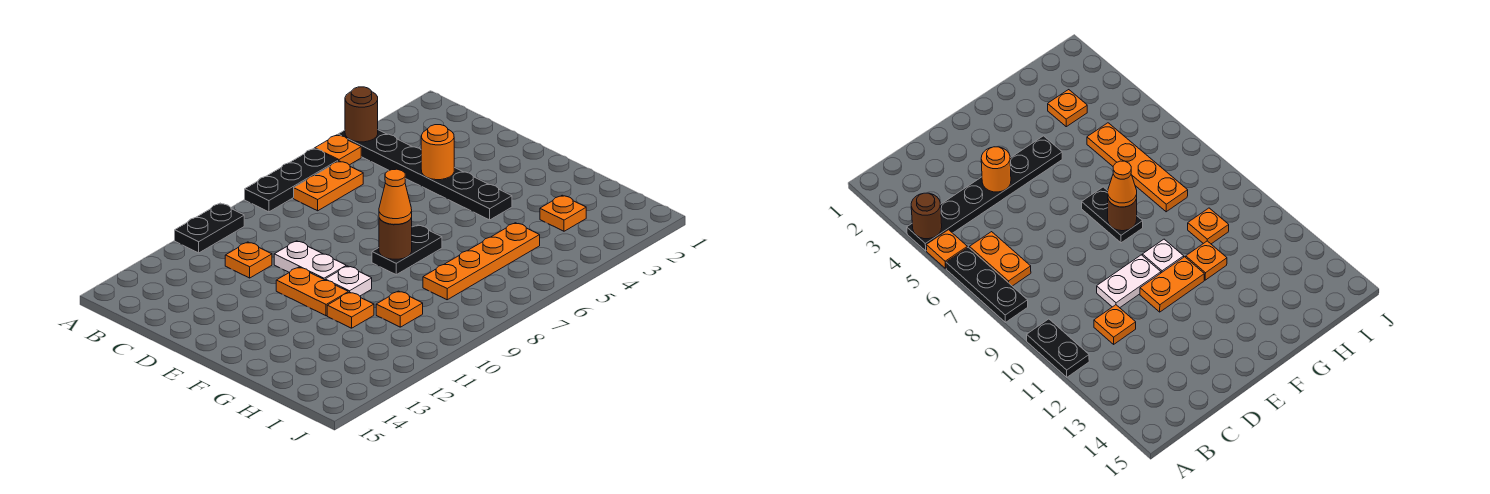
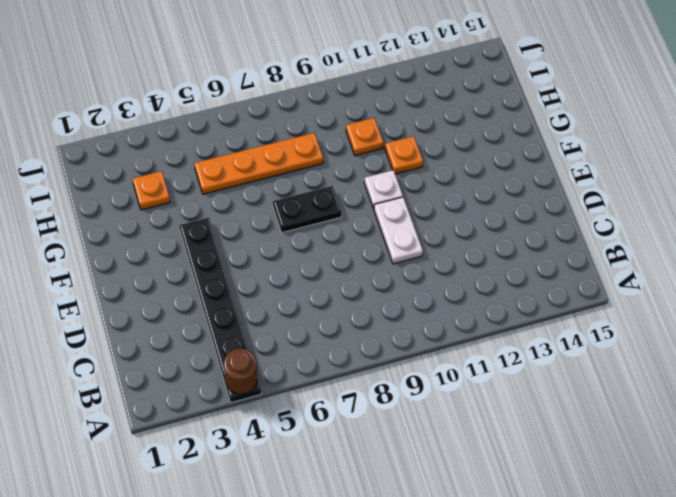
none -> orange 1x1 plate [315,135,361,165]
none -> black 1x3 plate [245,149,338,212]
none -> black 1x2 plate [175,203,244,253]

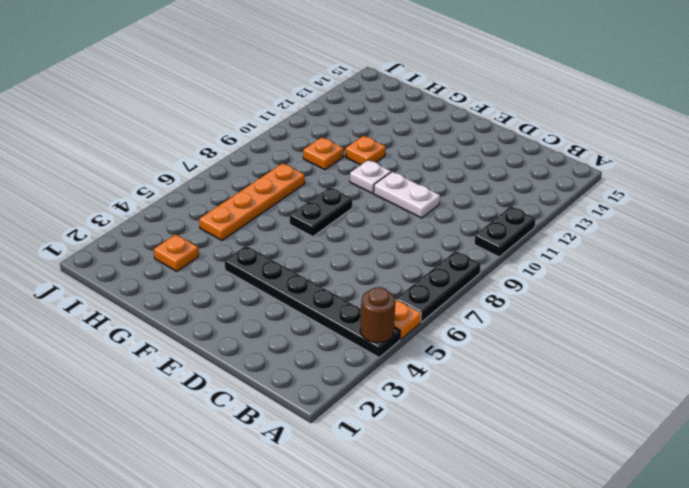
none -> orange 1x2 plate [294,161,363,211]
none -> orange 1x1 plate [225,242,272,278]
none -> orange 1x2 plate [276,267,348,316]

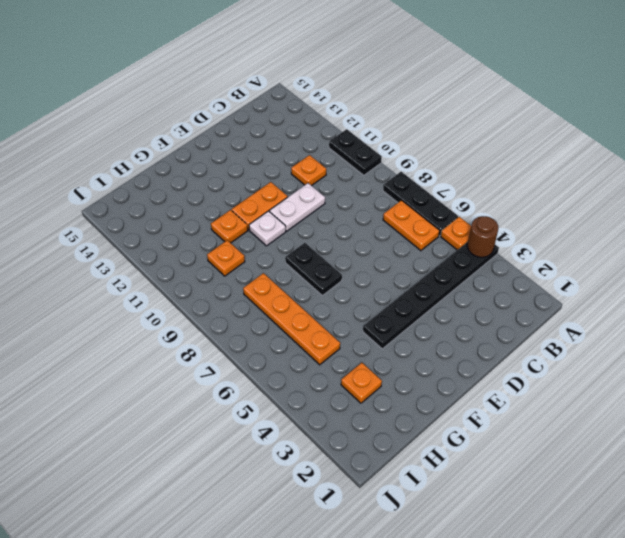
none -> orange 1x1 round brick [421,125,454,180]
none -> brown 1x1 round brick [379,218,412,259]
none -> orange 1x1 cone [379,169,412,225]

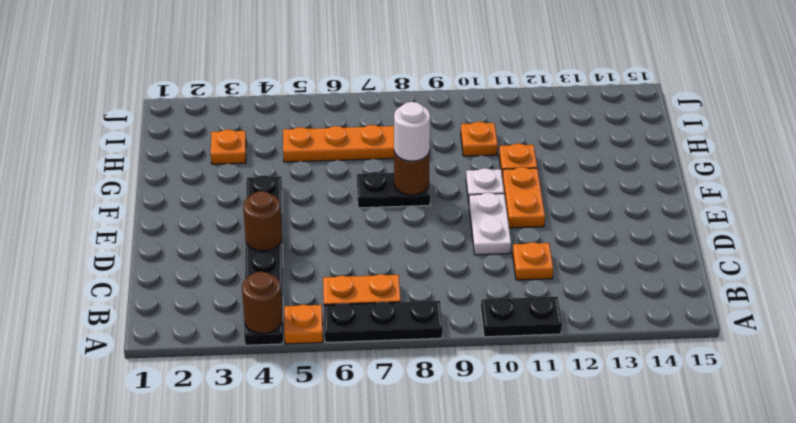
brown 1x1 round brick [243,191,282,251] -> orange 1x1 round brick [421,125,454,180]
white 1x1 round brick [394,102,430,161] -> orange 1x1 cone [379,169,412,225]

